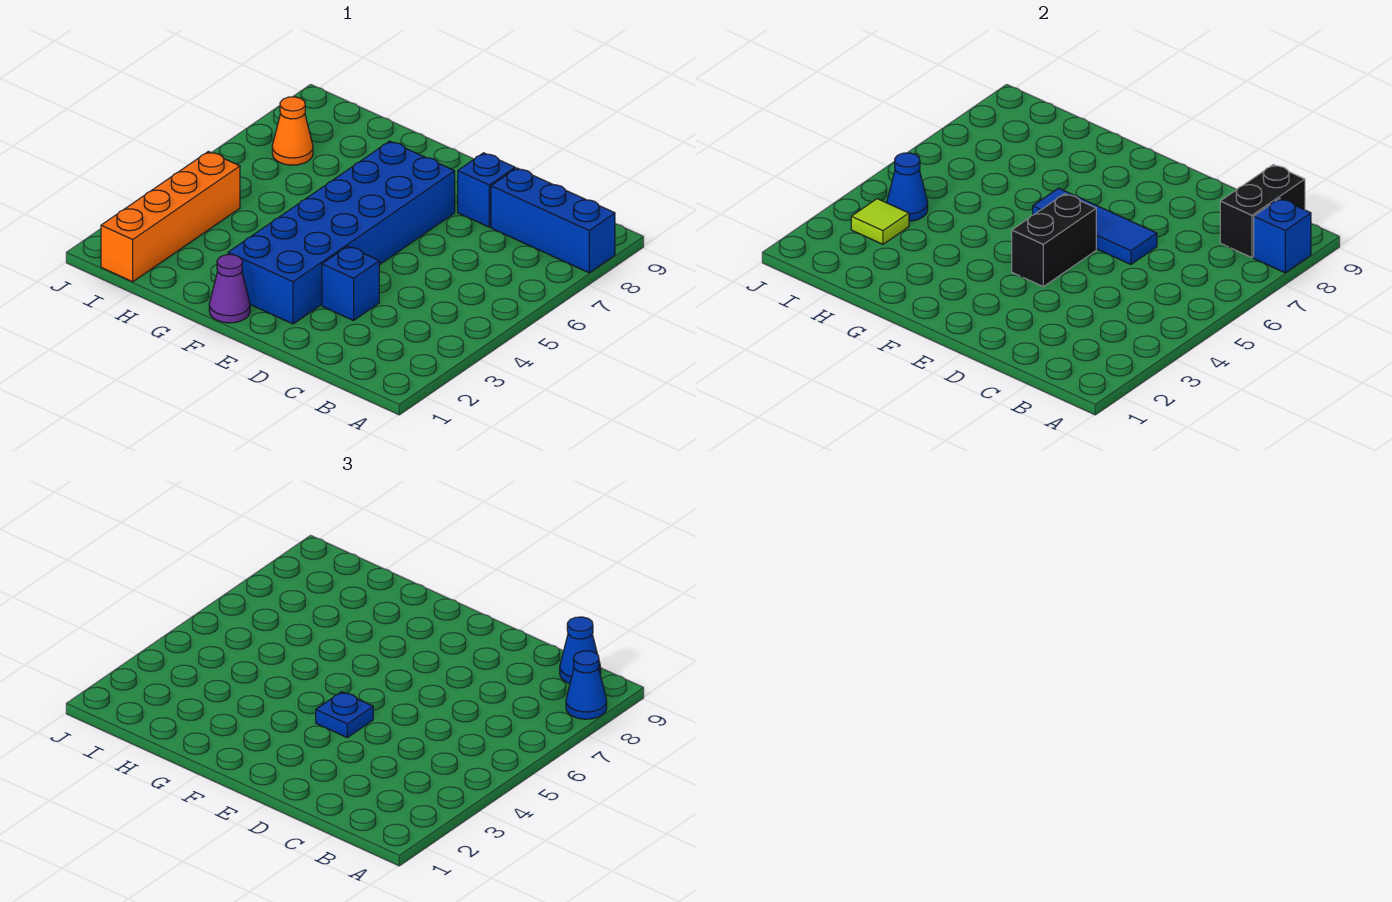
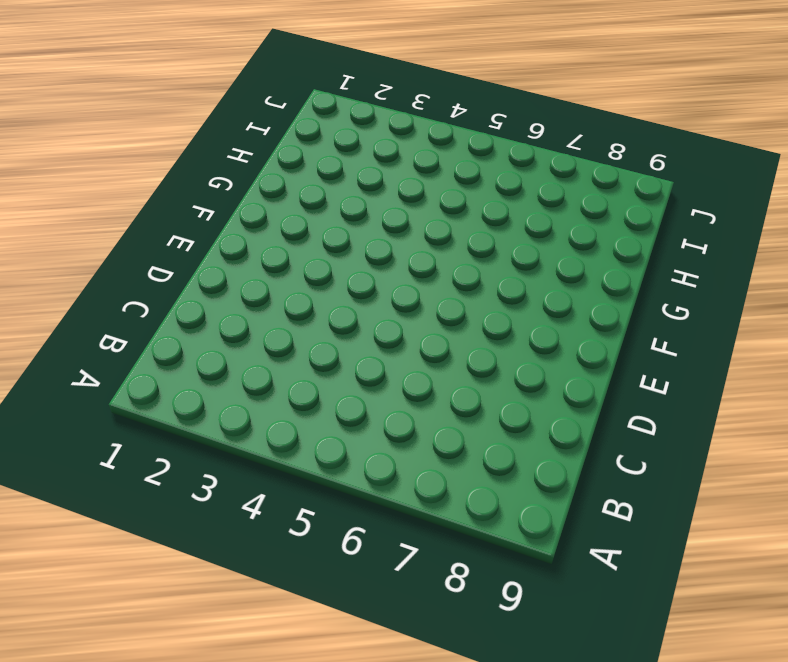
none -> blue 1x3 brick [491,168,615,273]
none -> blue 1x1 brick [322,246,379,320]
none -> blue 1x1 brick [458,153,515,227]

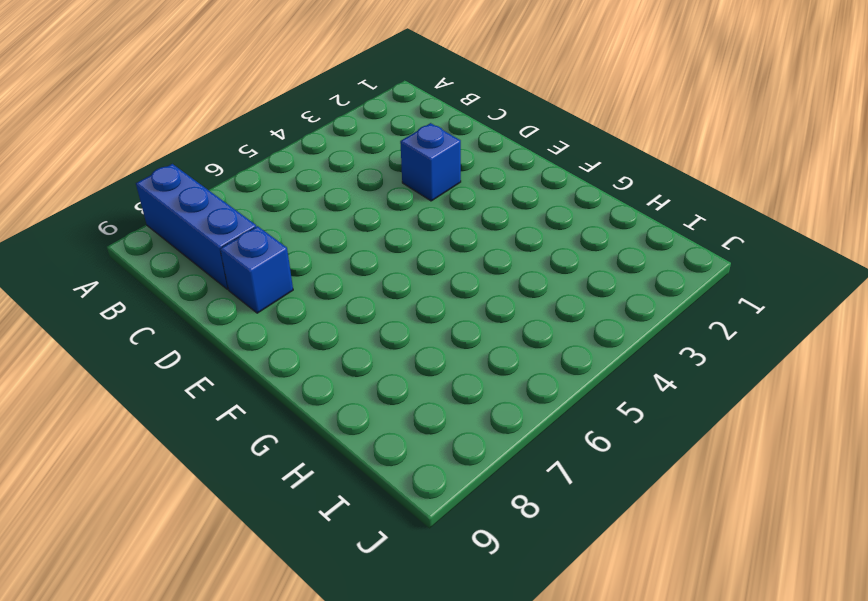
none -> blue 2x6 brick [228,141,455,324]
none -> purple 1x1 cone [209,255,250,323]
none -> orange 1x4 brick [101,151,240,282]

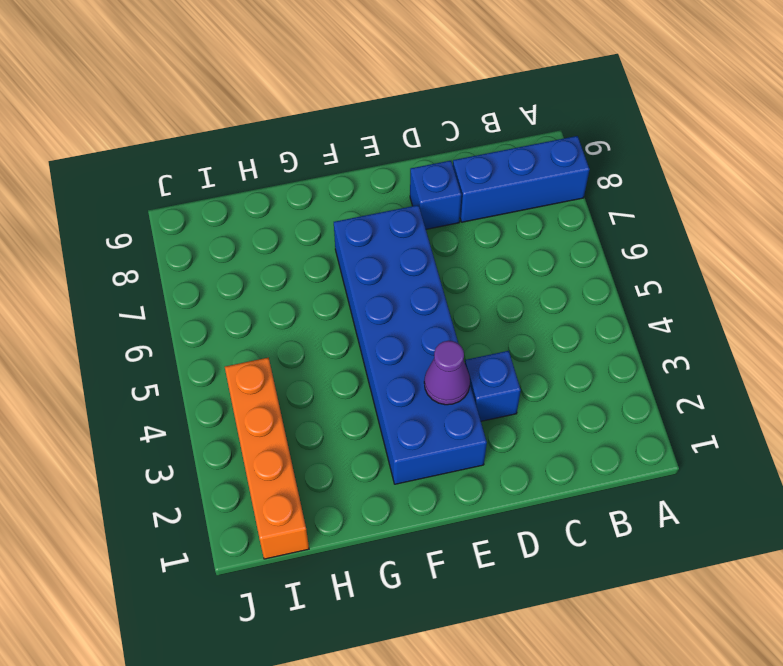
purple 1x1 cone [424,341,470,405] -> purple 1x1 cone moved to [209,255,250,323]
none -> orange 1x1 cone [272,97,313,165]
none -> blue 1x1 brick [1254,199,1311,273]
none -> black 1x2 brick [1220,165,1305,258]

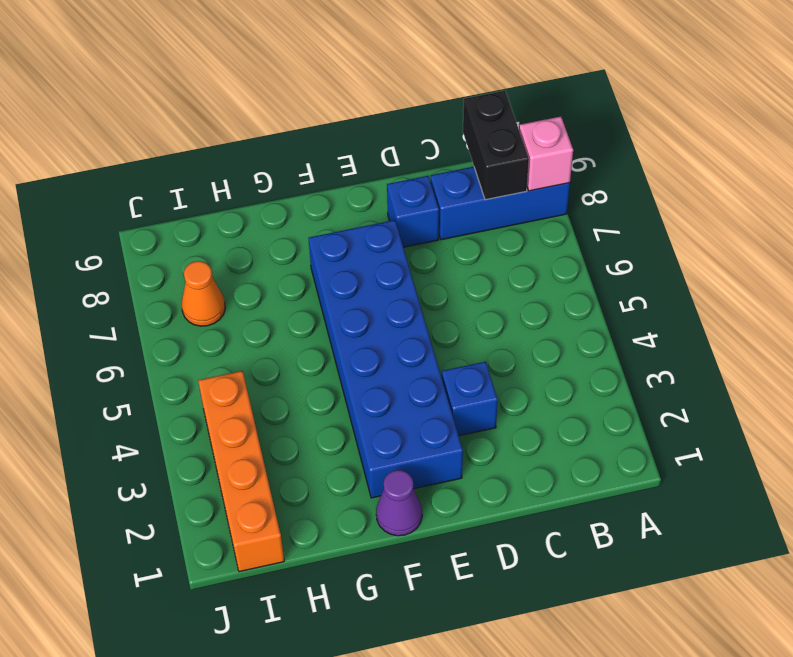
pink 1x1 brick [519,117,573,191] -> blue 1x1 brick [1254,199,1311,273]
none -> blue 1x3 tile [1033,188,1157,264]
none -> black 1x2 brick [1012,194,1096,287]
none -> lime 1x1 tile [851,199,909,244]

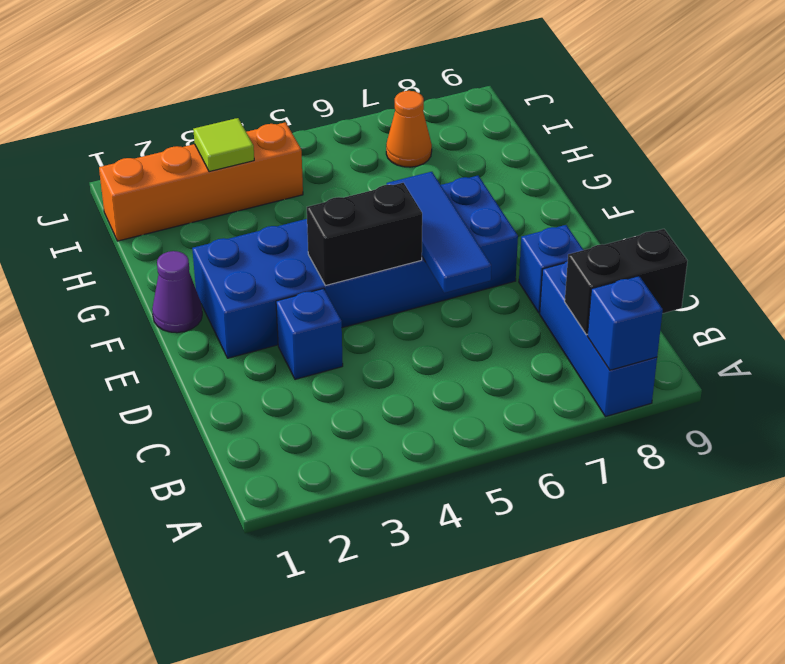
none -> blue 1x1 cone [887,153,928,221]
none -> blue 1x1 cone [566,651,607,719]
none -> blue 1x1 cone [560,617,601,684]

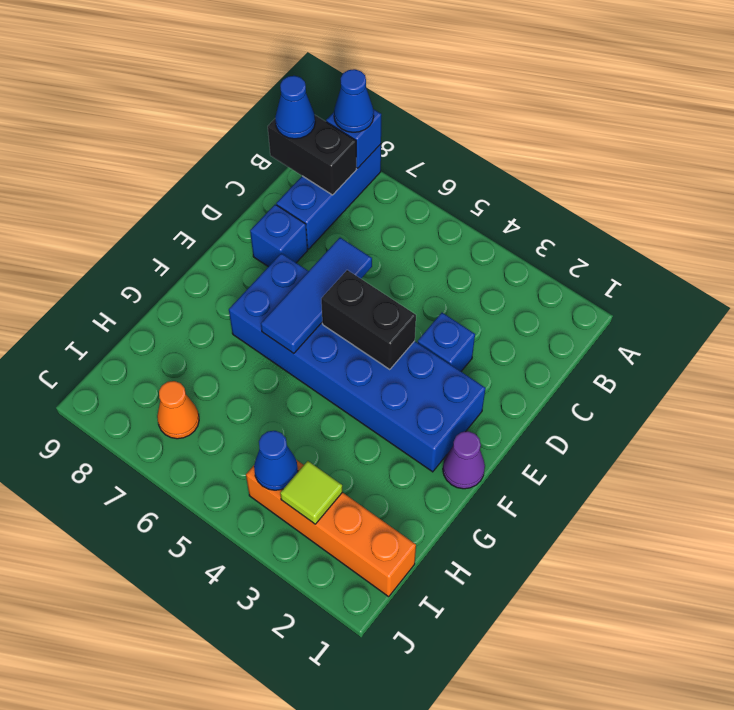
none -> blue 1x1 plate [316,692,373,738]

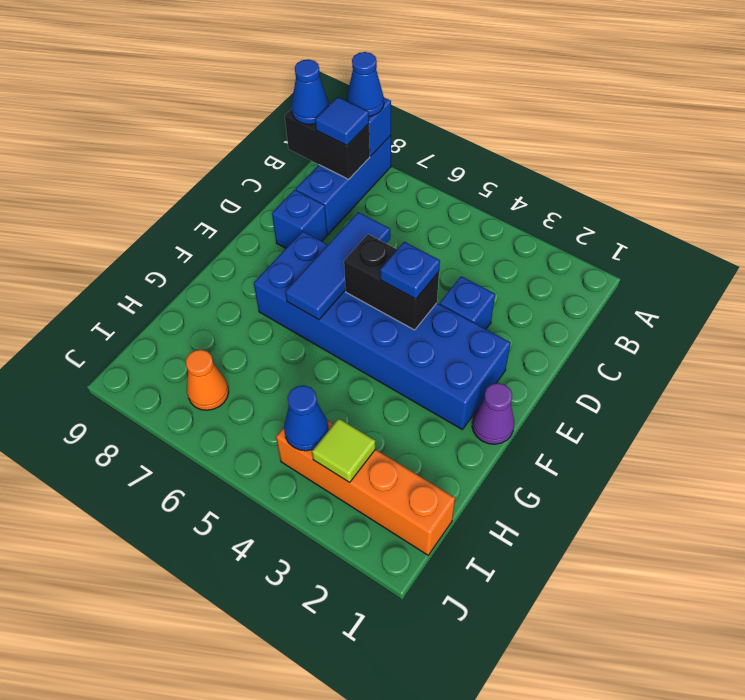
blue 1x1 tile [315,97,369,146] -> none

